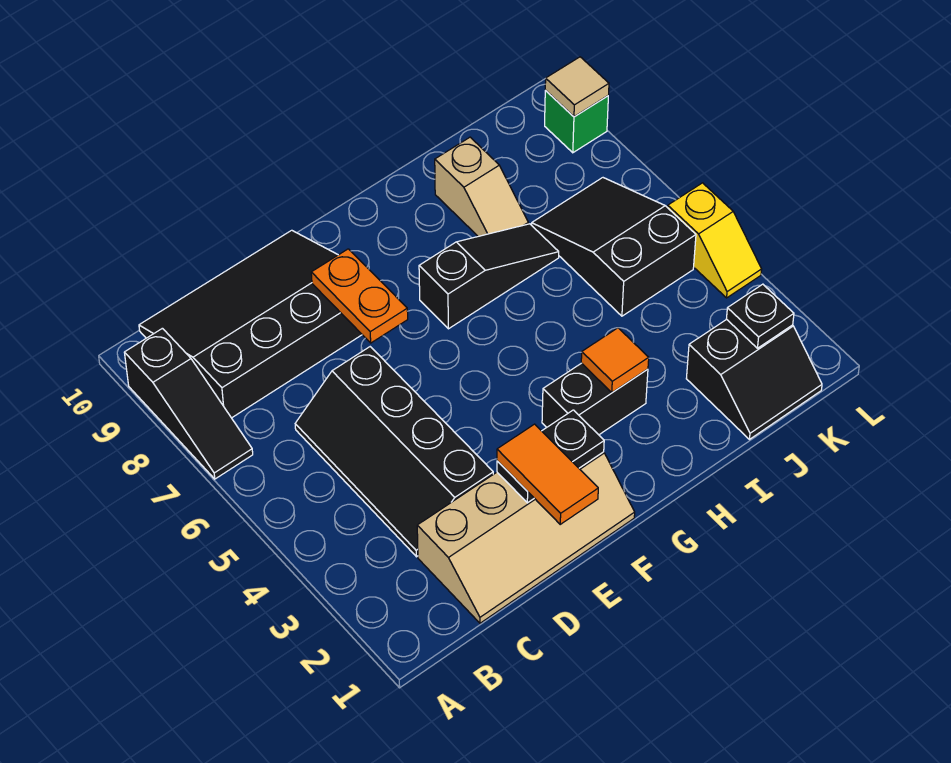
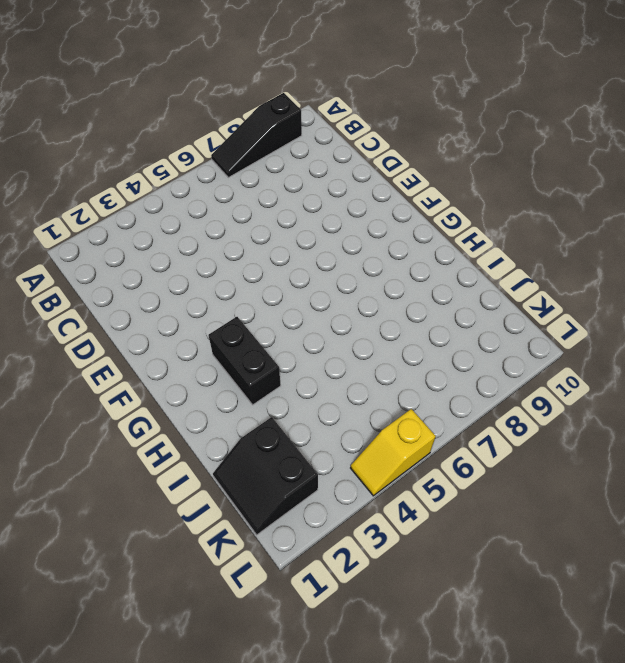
none -> black 3x4 slope [139,230,362,418]
none -> tan 2x4 slope [417,452,635,623]
none -> black 2x4 slope [295,347,493,557]

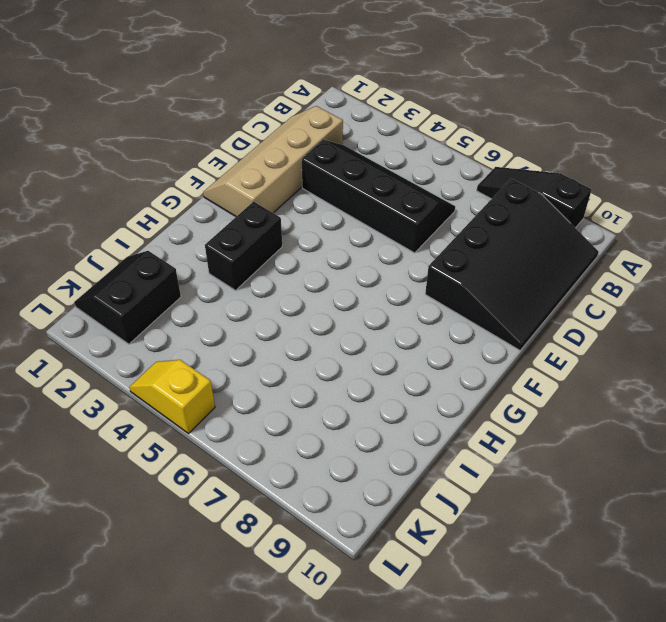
none -> black 1x3 slope [419,224,559,329]
none -> tan 1x2 slope [435,137,528,236]
none -> black 2x3 slope [532,178,696,316]

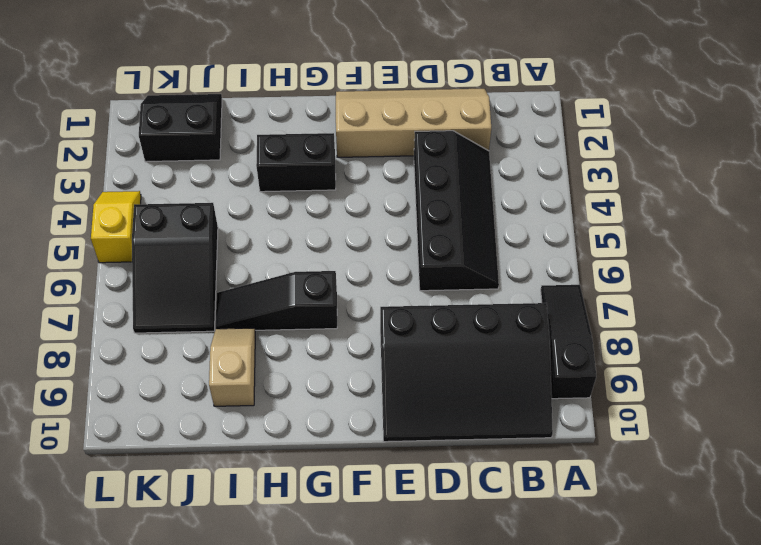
none -> green 1x1 brick [545,91,608,153]
none -> black 1x2 plate [497,410,604,503]
none -> orange 1x2 plate [311,249,408,343]

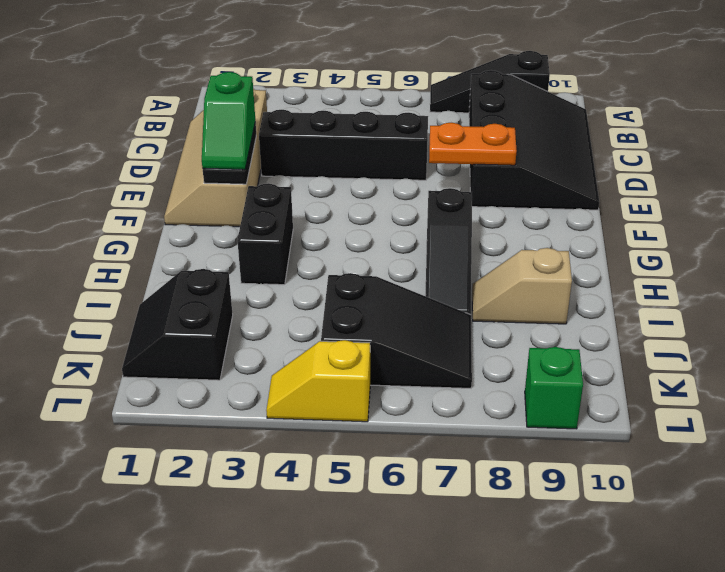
green 1x2 slope [202,72,255,169] -> orange 1x2 tile [497,424,598,524]
none -> orange 1x1 tile [581,328,649,392]
none -> black 1x1 plate [727,284,794,348]
none -> tan 1x1 tile [545,57,609,117]

